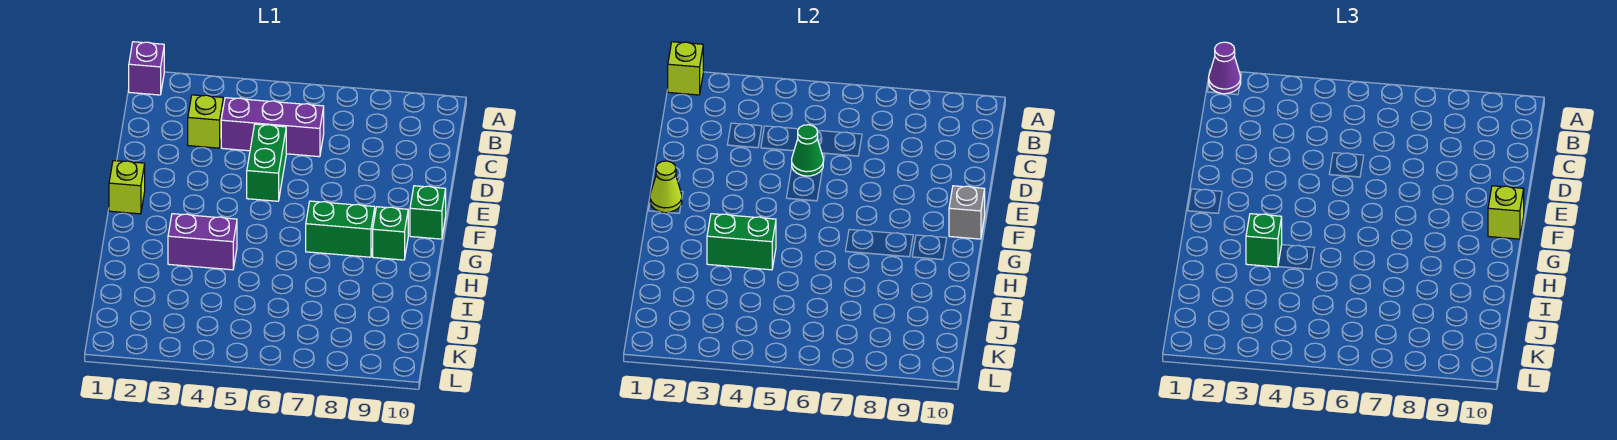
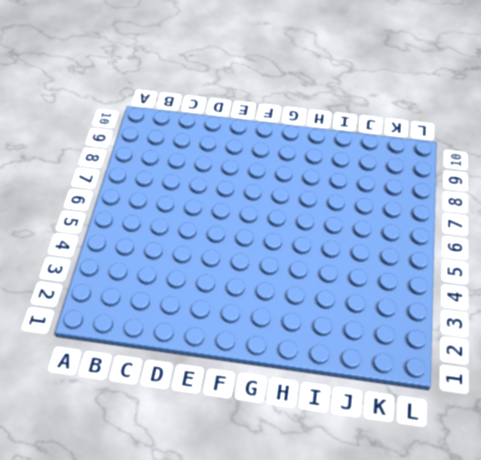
none -> purple 1x1 brick [129,42,164,95]
none -> lime 1x1 brick [188,95,223,148]
none -> purple 1x3 brick [221,98,324,157]

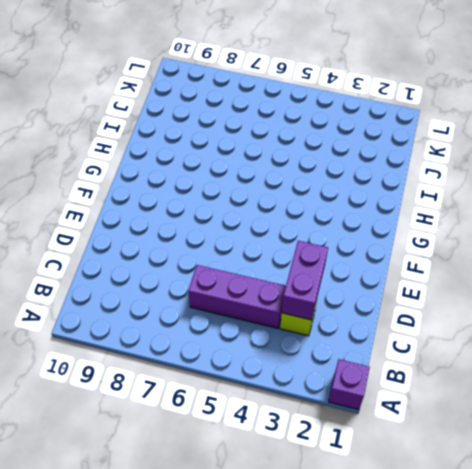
purple 1x2 brick [282,241,328,320] -> purple 1x2 brick turned to [168,214,237,270]
none -> green 1x2 brick [247,124,286,201]
none -> lime 1x1 brick [109,161,145,214]
none -> green 1x1 brick [410,186,446,239]

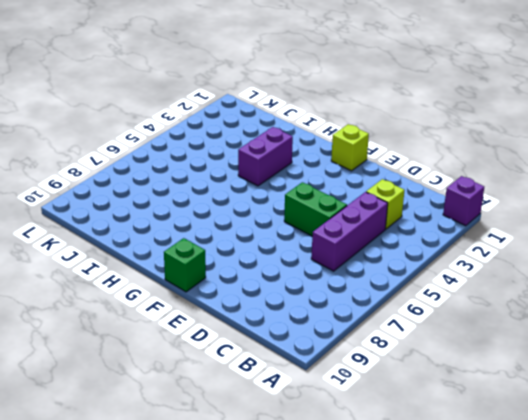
none -> green 1x2 brick [306,201,375,257]
none -> green 1x1 brick [373,207,408,260]
none -> lime 1x1 brick [668,42,703,95]

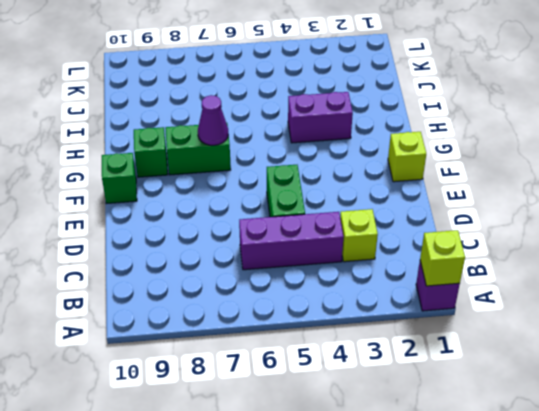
purple 1x1 cone [198,95,228,145] -> purple 1x1 cone moved to [1209,42,1241,94]
none -> green 1x1 cone [792,125,823,176]
none -> lime 1x1 cone [650,161,682,213]
none -> grey 1x1 brick [949,186,985,239]

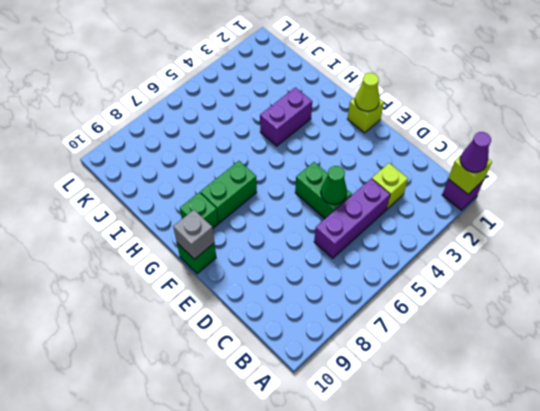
none -> green 1x2 brick [707,214,776,270]
none -> lime 1x1 brick [1488,186,1524,239]
none -> green 1x1 brick [1246,214,1282,267]

